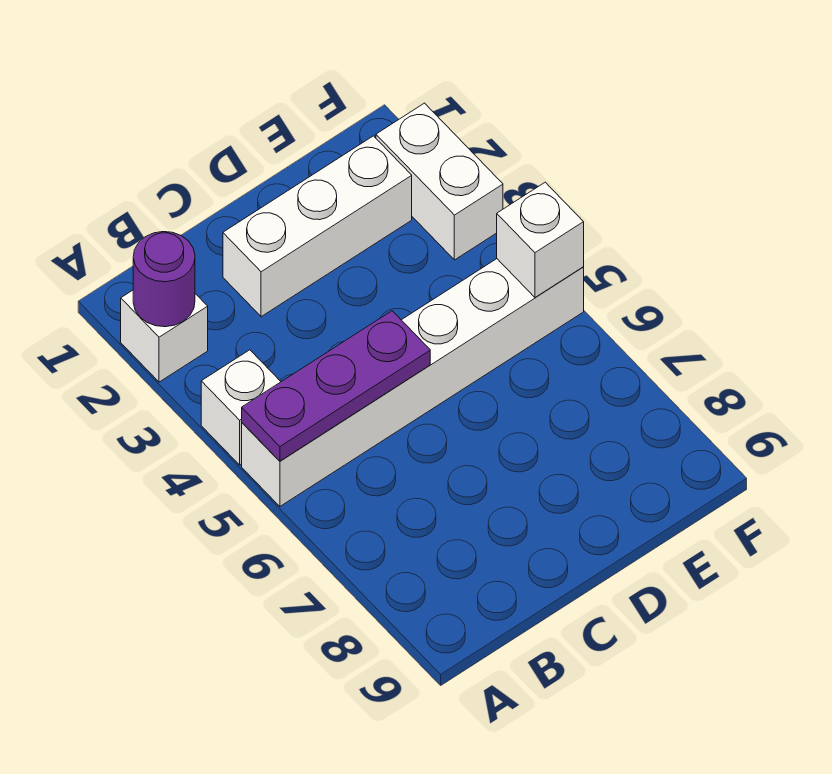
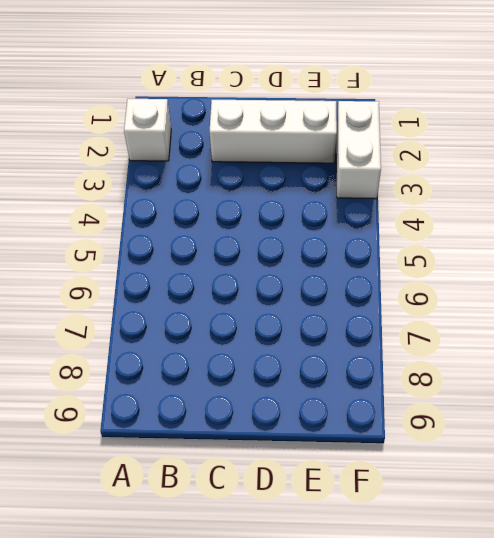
none -> white 1x1 brick [201,350,281,465]
none -> white 1x6 brick [242,259,584,506]

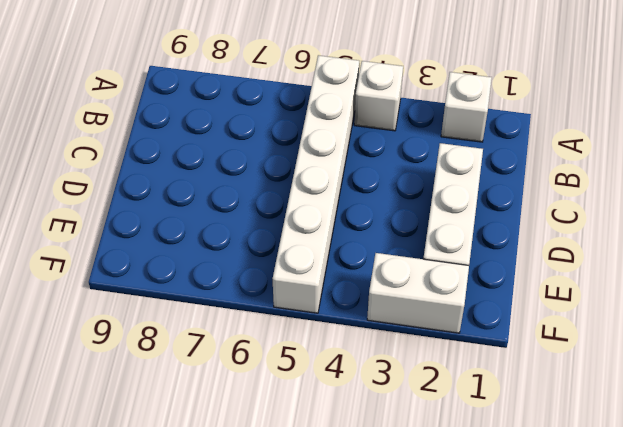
none -> purple 1x1 round brick [133,232,195,327]
none -> purple 1x3 plate [242,311,430,461]

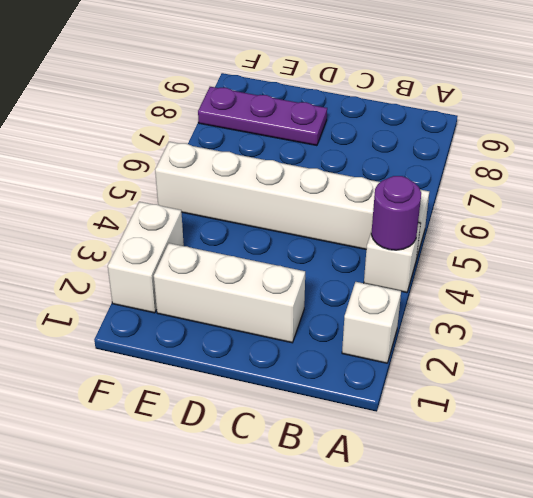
purple 1x1 round brick [371,176,421,250] -> purple 1x1 round brick moved to [133,232,195,327]
purple 1x3 plate [198,87,327,146] -> purple 1x3 plate moved to [242,311,430,461]
none -> white 1x1 brick [497,182,584,297]

